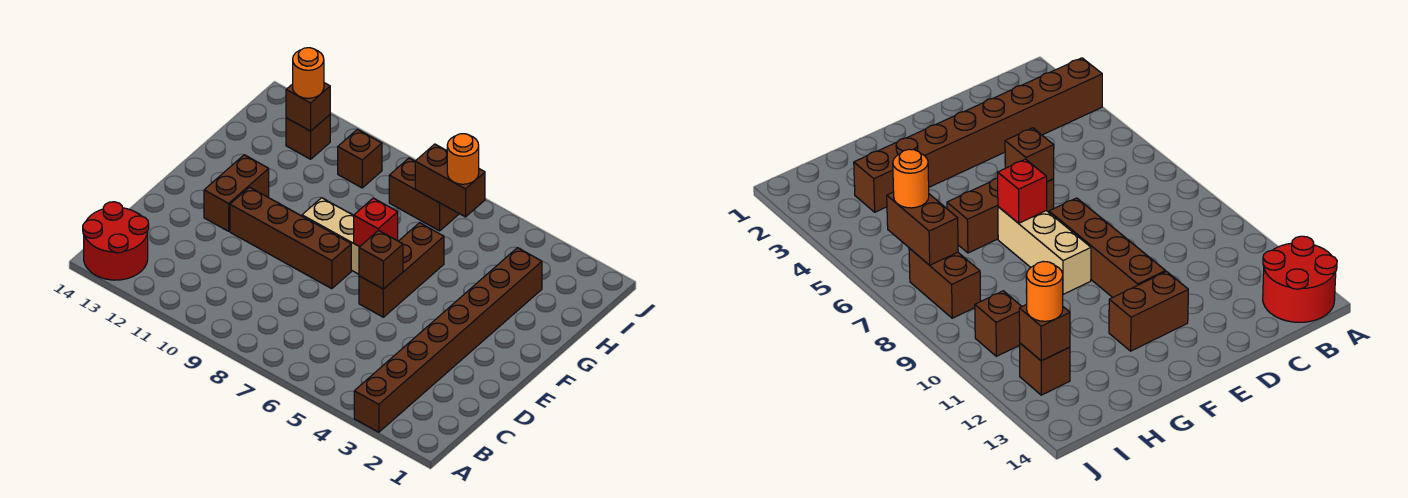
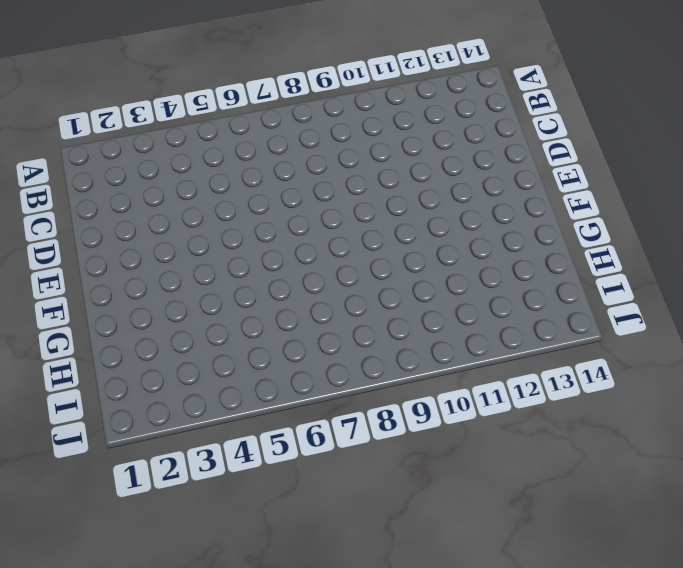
none -> brown 1x8 brick [354,248,542,432]
none -> red 2x2 round brick [83,202,149,280]
none -> brown 1x3 brick [359,223,444,317]

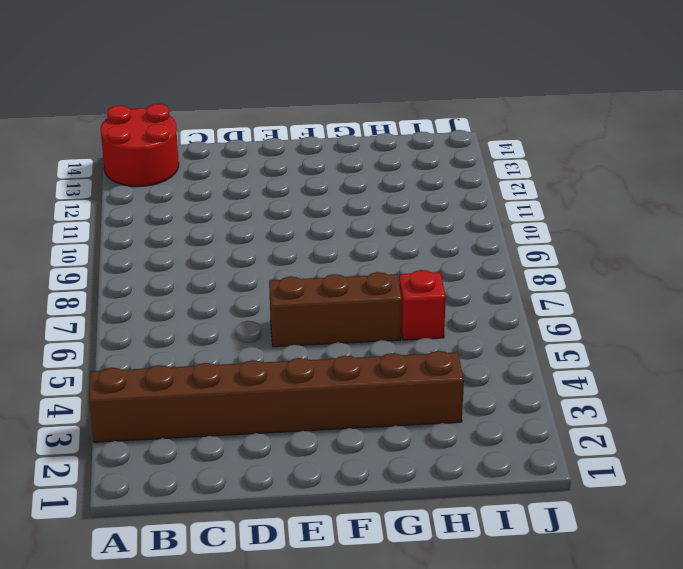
red 1x1 brick [399,270,446,340] -> red 1x1 brick moved to [354,198,398,247]
none -> brown 1x4 brick [230,187,351,289]
none -> brown 1x2 brick [204,155,269,231]
none -> tan 1x3 brick [302,198,398,274]

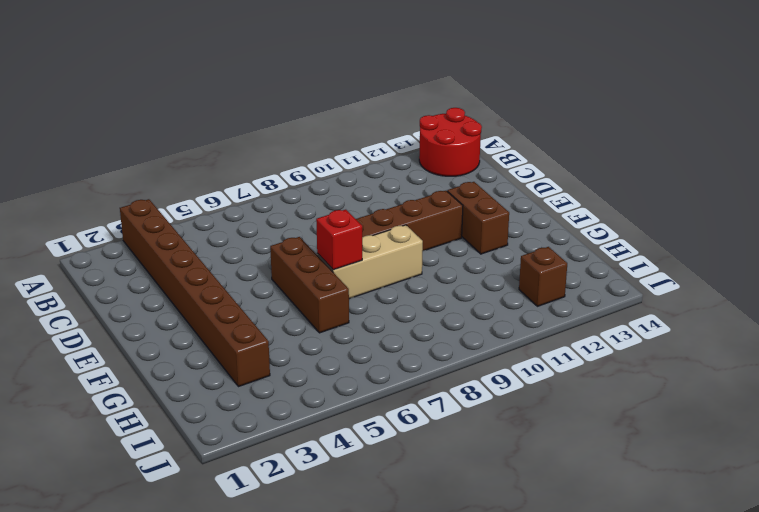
none -> brown 1x2 brick [389,158,459,231]
none -> brown 1x1 brick [338,129,382,188]
none -> brown 1x1 brick [359,230,403,289]

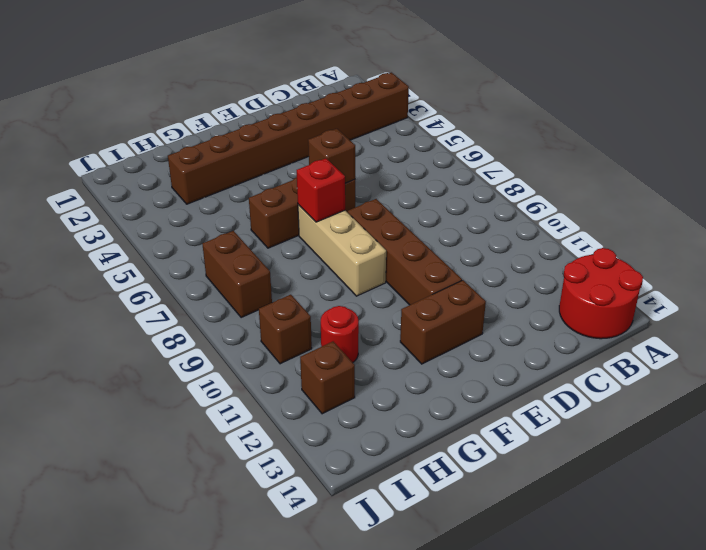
red 1x1 round brick [321,306,359,363] -> none
none -> brown 1x2 brick [415,144,485,217]
none -> brown 1x1 brick [286,83,330,131]
none -> orange 1x1 round brick [447,134,479,184]

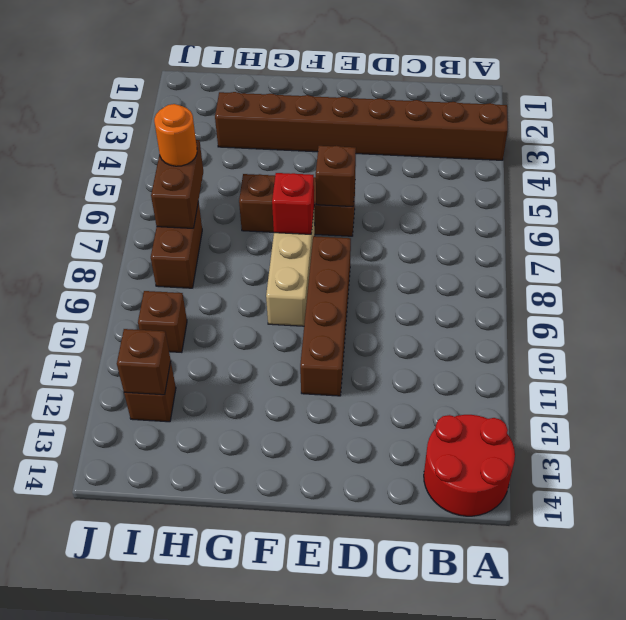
none -> brown 1x2 brick [204,155,269,231]
none -> orange 1x1 round brick [293,48,324,98]

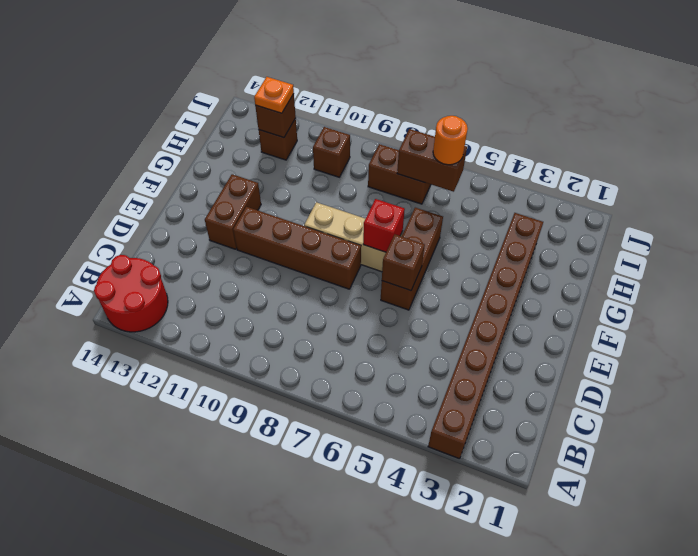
orange 1x1 plate [254,77,294,113] -> orange 1x1 round brick [293,48,324,98]

